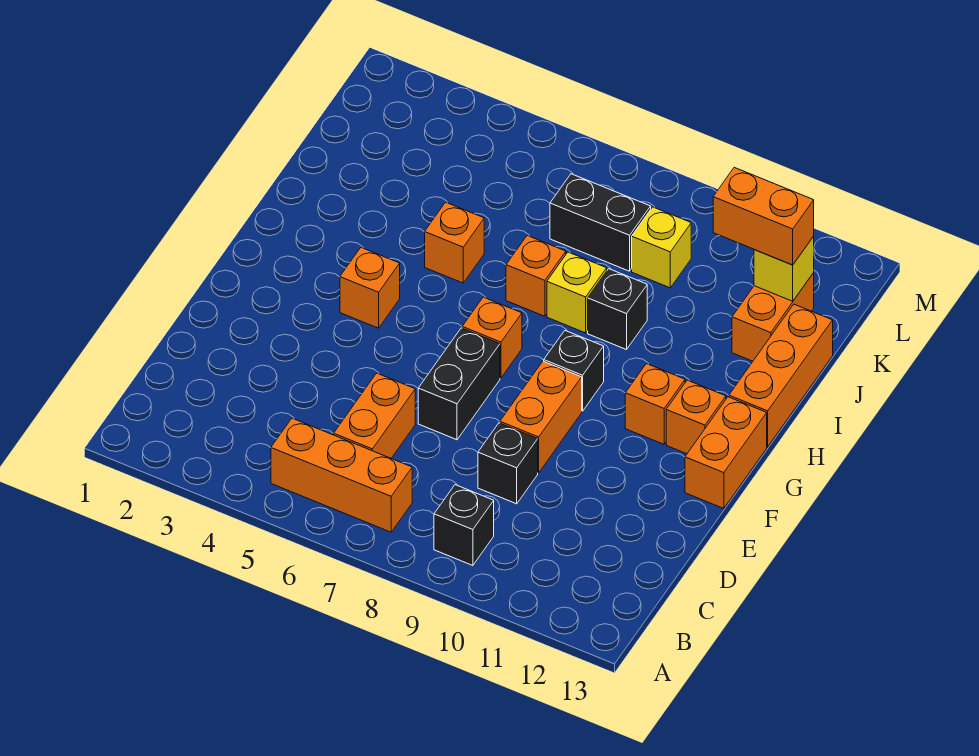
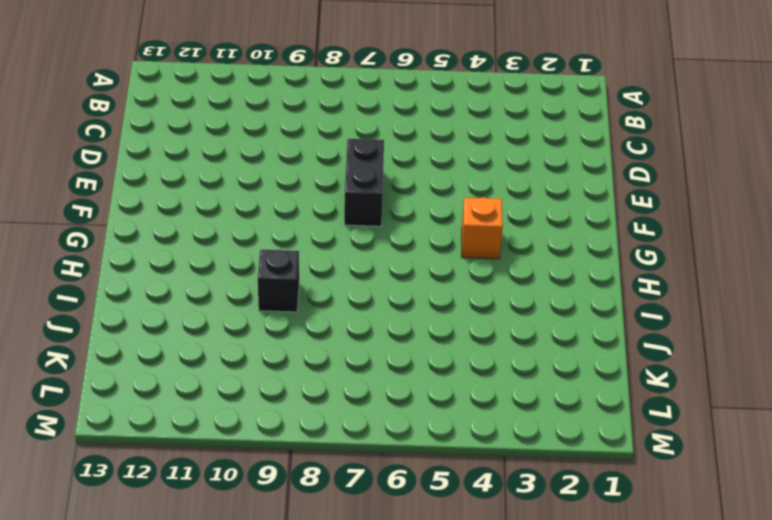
none -> orange 1x3 brick [271,418,412,532]
none -> black 1x1 brick [434,485,494,566]
none -> orange 1x2 brick [334,373,415,458]

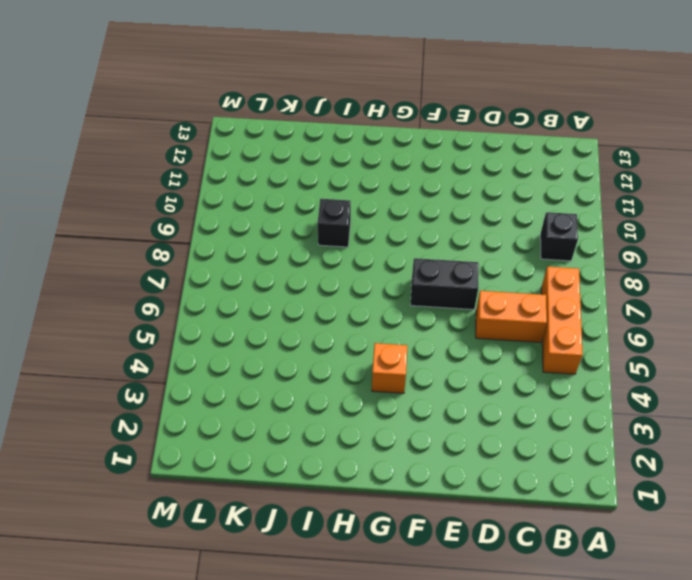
none -> black 1x1 brick [478,423,538,504]
none -> orange 1x2 brick [500,361,582,473]
none -> orange 1x2 brick [685,397,767,509]

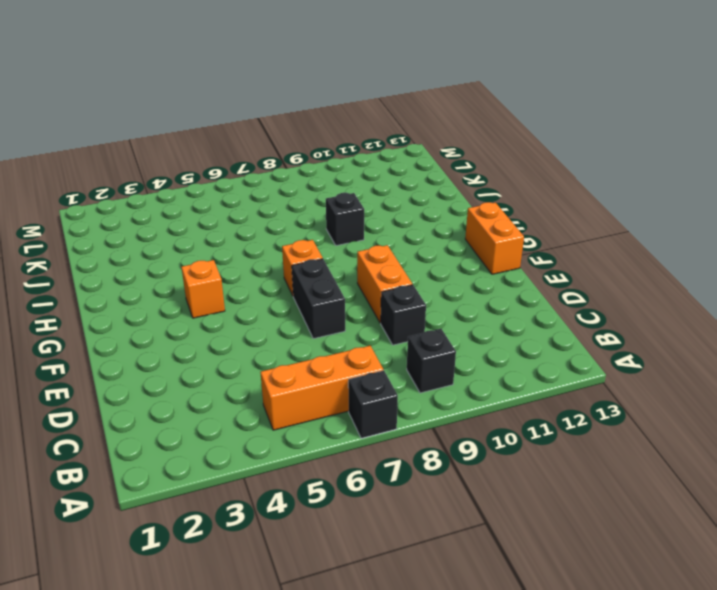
black 1x1 brick [348,370,398,438] -> black 1x1 brick moved to [544,331,604,411]
none -> orange 1x2 brick [334,373,415,458]
none -> orange 1x1 brick [625,364,685,444]
none -> orange 1x1 brick [666,380,726,454]

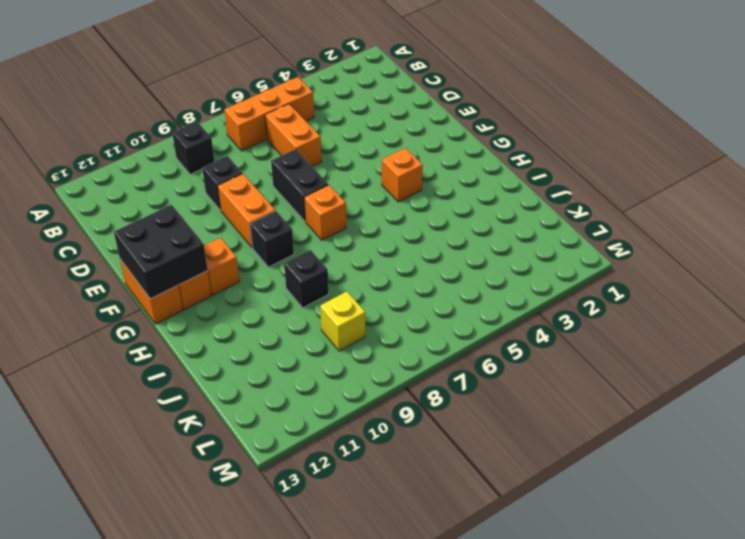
black 2x2 brick [114,205,208,299] -> none
none -> orange 1x3 brick [729,304,833,447]
none -> orange 1x1 brick [425,202,484,283]
none -> orange 1x1 brick [506,236,566,316]

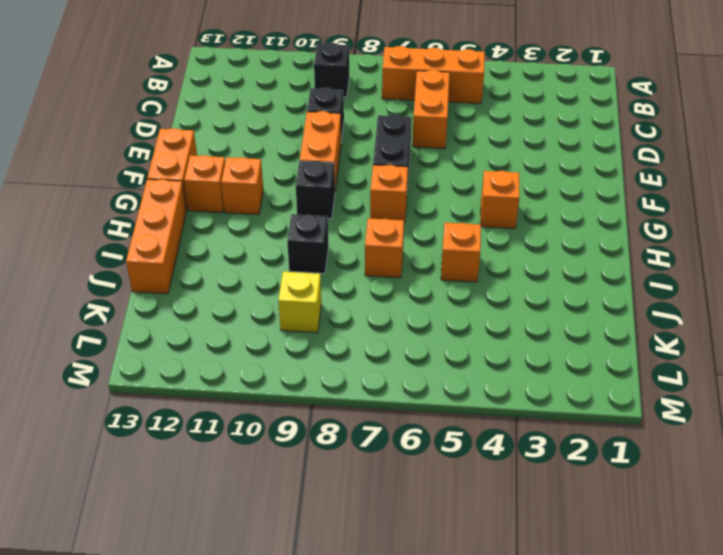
none -> yellow 1x1 brick [547,252,607,333]
none -> orange 1x2 brick [732,273,814,361]
none -> black 1x2 brick [550,174,651,271]

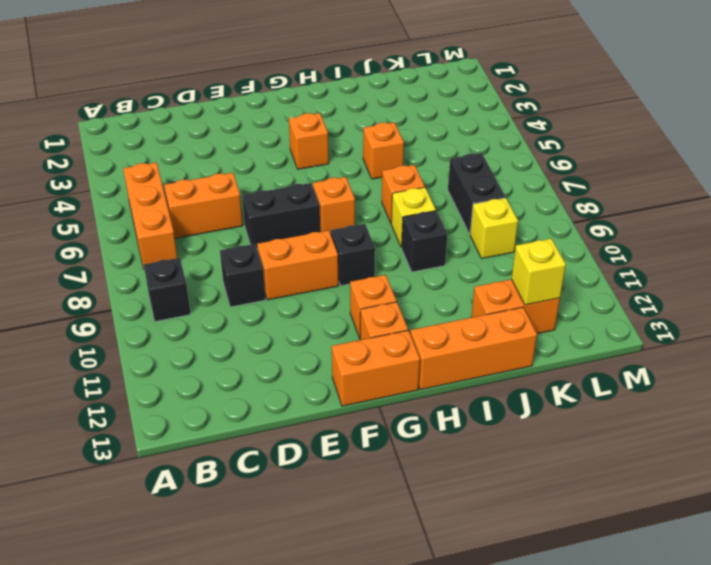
none -> orange 1x2 brick [713,167,814,265]

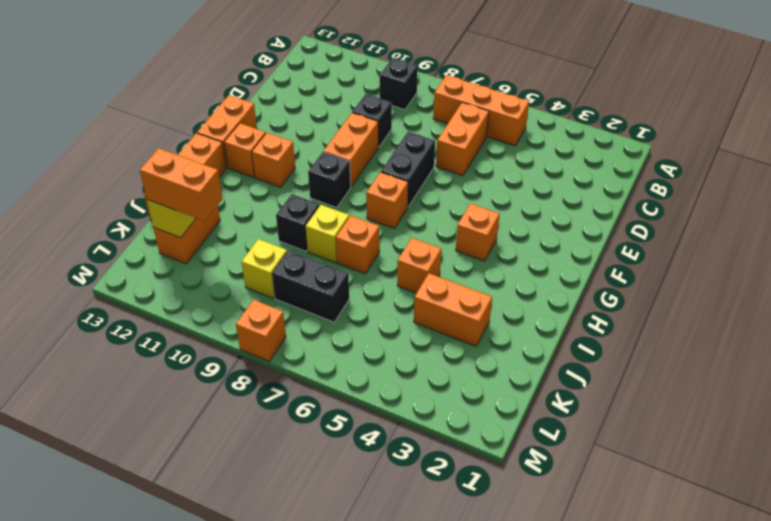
orange 1x2 brick [414,273,492,346] -> none
orange 1x1 brick [236,300,286,361] -> none

